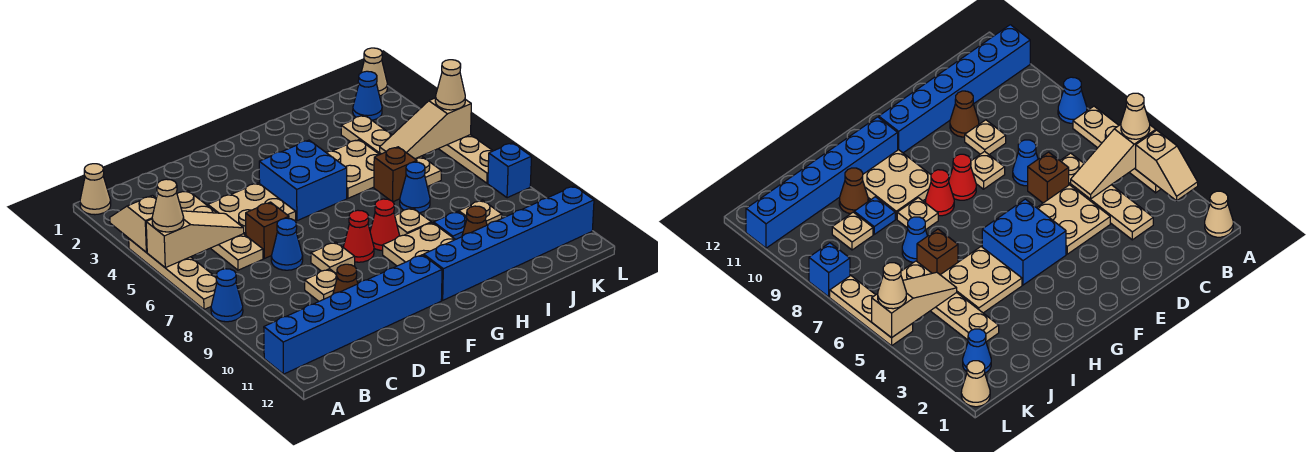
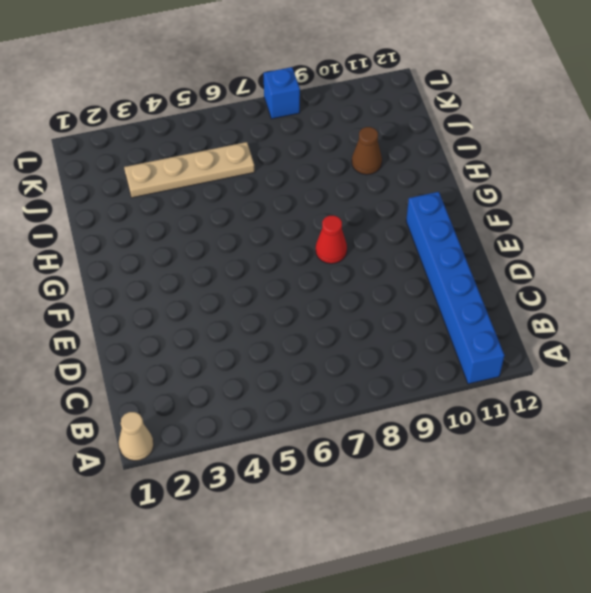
none -> tan 1x4 plate [129,239,217,309]
none -> blue 1x1 cone [211,269,243,322]
none -> tan 1x4 plate [177,191,263,270]
none -> tan 2x2 plate [208,183,296,235]

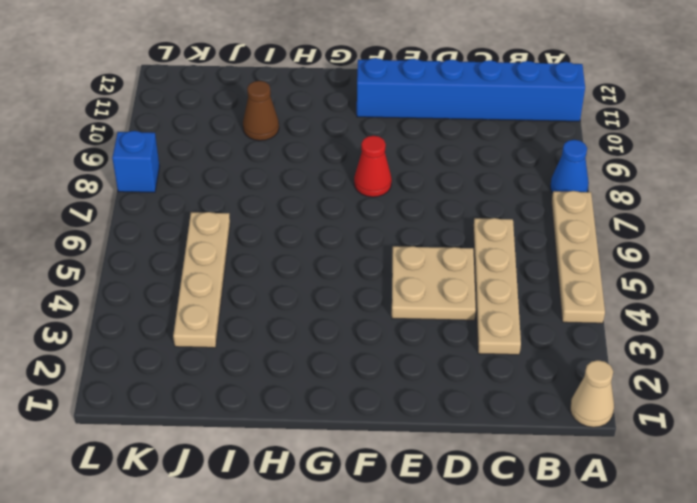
none -> brown 1x1 brick [246,202,289,259]
none -> blue 1x1 cone [271,218,303,270]
none -> tan 1x1 plate [304,269,337,301]
none -> brown 1x1 cone [333,264,358,294]

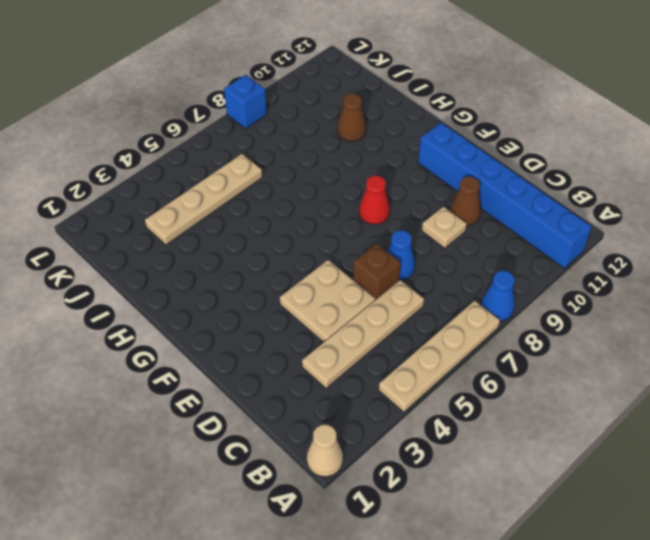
none -> tan 1x1 plate [311,242,355,274]
none -> blue 2x2 brick [259,140,347,221]
none -> red 1x1 cone [370,199,400,251]
none -> tan 2x2 plate [383,223,455,266]

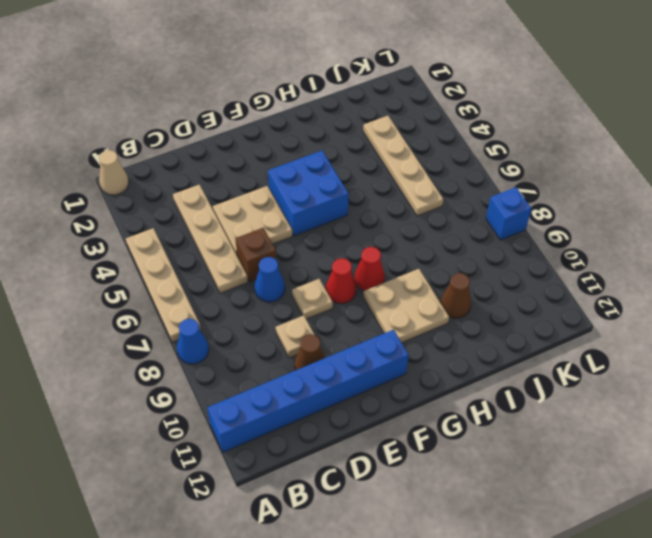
none -> blue 1x6 brick [424,186,594,300]
none -> tan 2x2 plate [326,140,380,198]
none -> tan 1x1 plate [395,208,431,236]
none -> brown 1x1 brick [374,147,417,202]

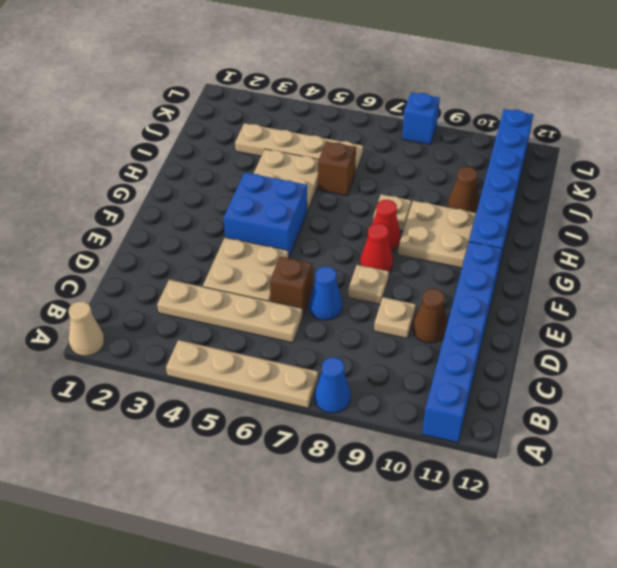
none -> blue 1x1 cone [400,162,430,213]
none -> blue 1x1 plate [434,211,467,240]
none -> tan 1x1 plate [459,200,502,225]
none -> blue 1x1 cone [353,71,382,120]

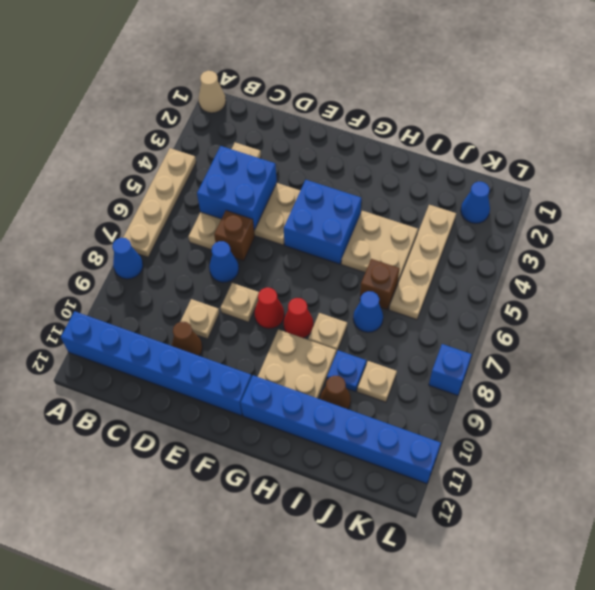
blue 2x2 brick [197,146,277,230] -> tan 1x3 slope [146,211,244,268]
none -> tan 1x1 cone [358,48,387,96]
none -> tan 1x3 plate [439,135,493,183]
none -> tan 1x2 slope [110,195,156,252]
none -> tan 1x3 slope [380,98,471,159]

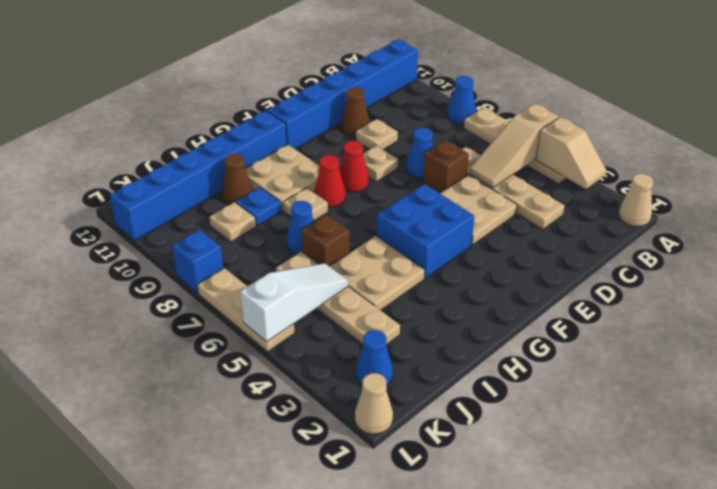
white 1x3 slope [240,263,348,342] -> tan 1x3 slope [380,98,471,159]
none -> tan 1x1 cone [152,179,184,232]
none -> tan 1x1 cone [435,60,465,110]

